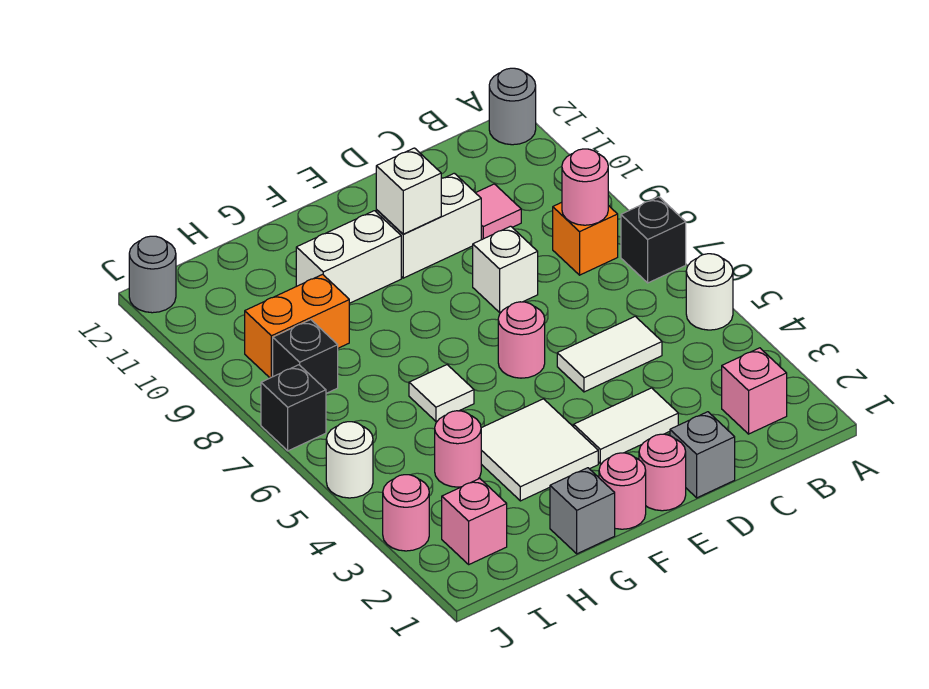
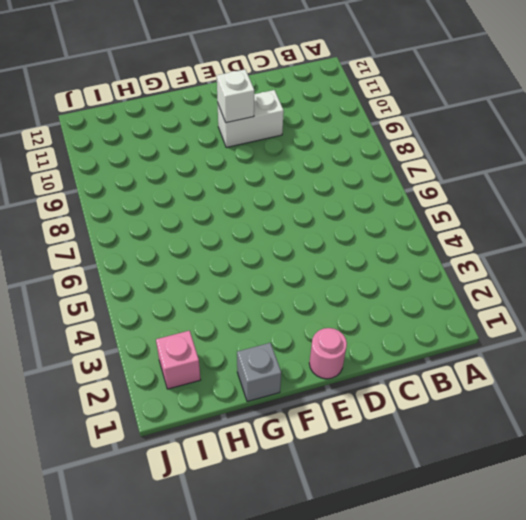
none -> white 1x1 round brick [686,254,733,330]
none -> black 1x1 brick [621,197,686,283]
none -> grey 1x1 round brick [489,68,536,145]

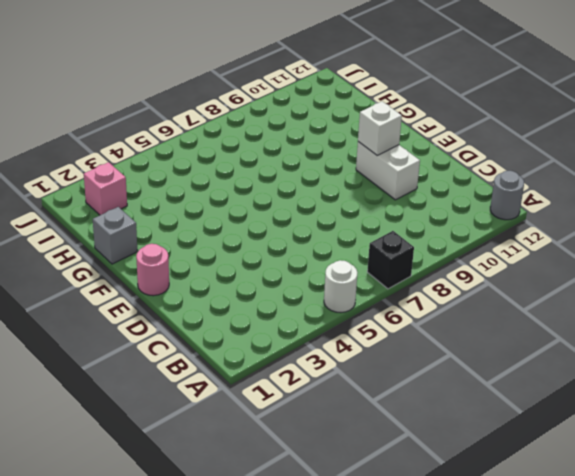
none -> pink 1x1 brick [722,348,787,434]
none -> orange 1x1 brick [553,202,618,275]
none -> white 1x2 tile [557,316,662,392]

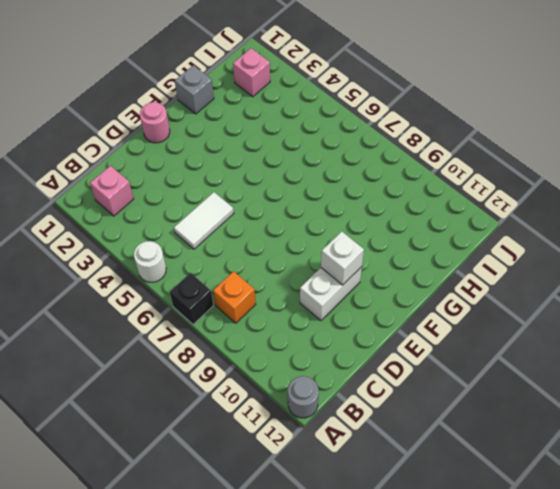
none -> pink 1x1 tile [476,184,521,240]
none -> grey 1x1 brick [670,412,735,498]
none -> white 1x2 tile [574,388,678,464]

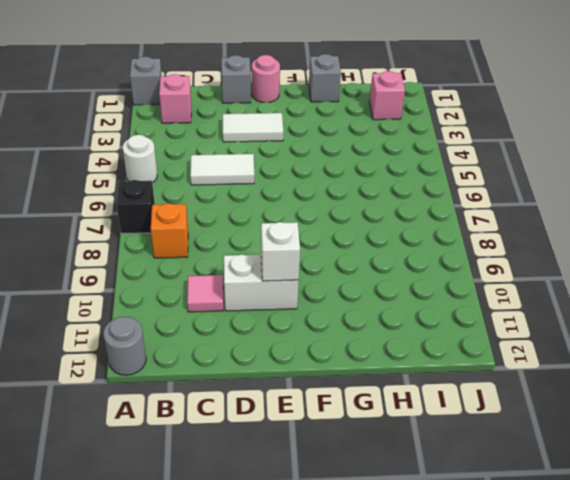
grey 1x1 brick [130,57,162,105] -> none
none -> white 1x1 brick [473,226,538,312]
none -> pink 1x1 round brick [498,302,545,378]
none -> pink 1x1 round brick [599,453,646,529]

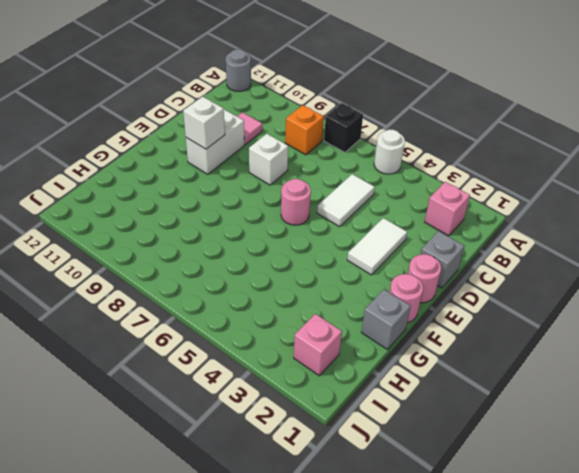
none -> white 2x2 tile [481,399,598,501]
none -> white 1x2 brick [296,211,401,303]
none -> white 1x1 tile [409,365,474,421]

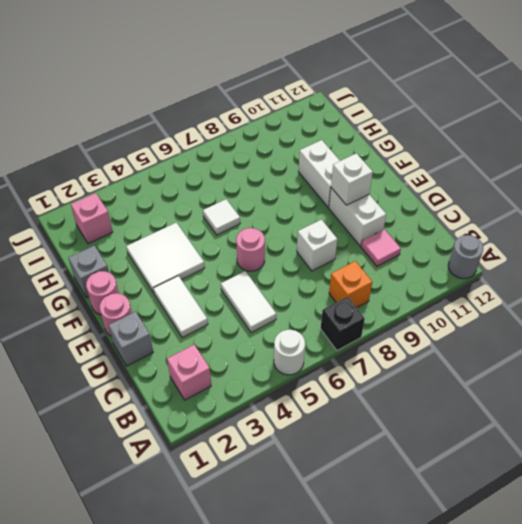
none -> pink 1x1 round brick [435,411,481,487]
none -> orange 1x2 brick [245,274,349,378]
none -> black 1x1 brick [273,320,338,393]

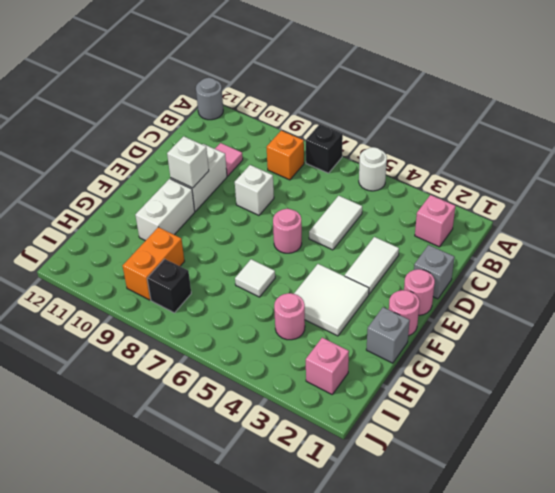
none -> pink 1x1 round brick [383,475,429,551]
none -> white 1x1 round brick [326,422,373,498]
none -> black 1x1 brick [261,365,326,451]

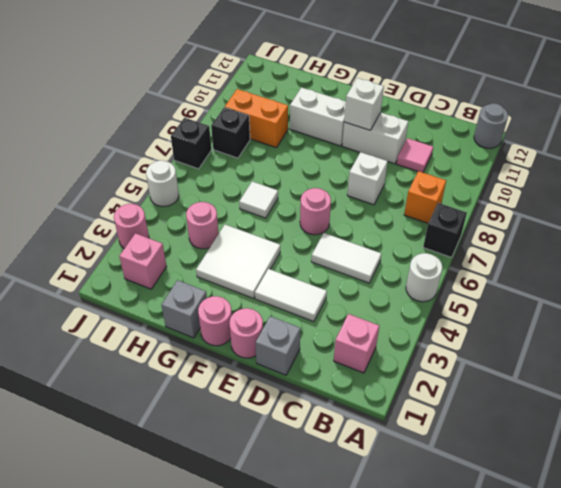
none -> grey 1x1 round brick [129,236,176,313]
none -> pink 1x1 round brick [562,149,608,225]

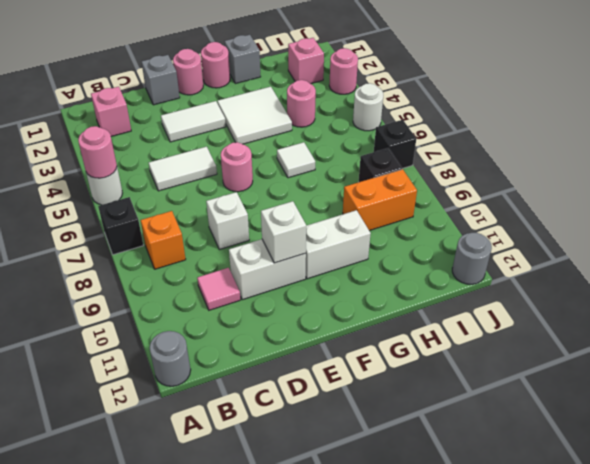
pink 1x1 round brick [78,126,117,178] -> pink 1x1 round brick moved to [562,149,608,225]

